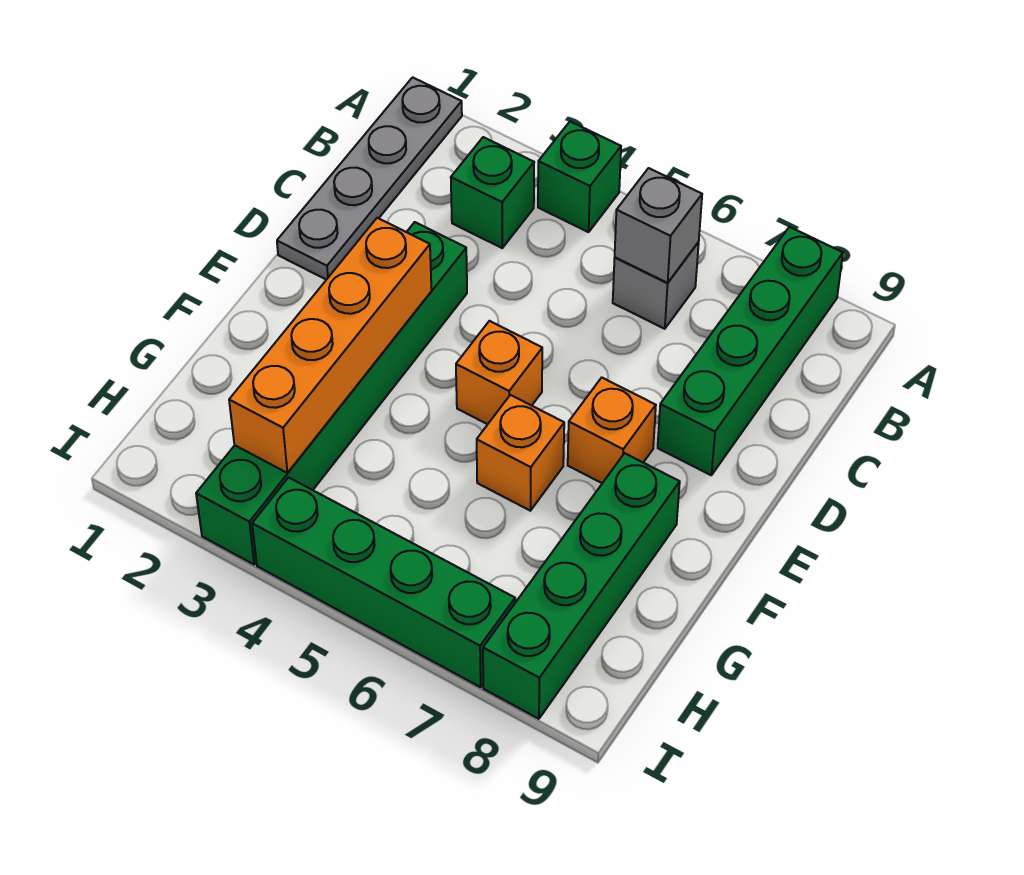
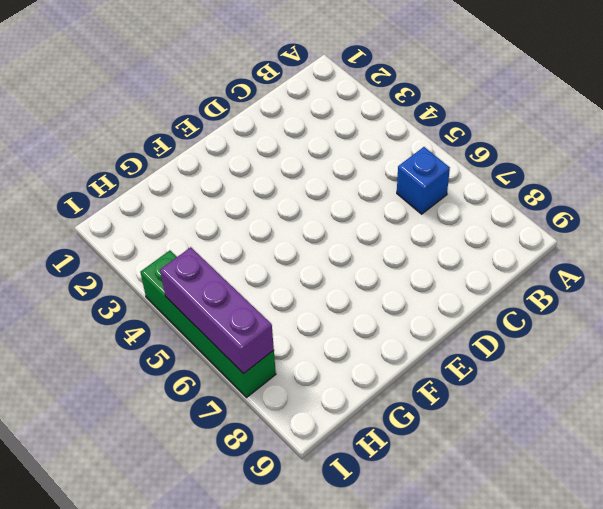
blue 1x1 brick [397,147,450,214] -> grey 1x1 brick [613,242,699,329]
purple 1x3 brick [160,247,274,374] -> none
none -> grey 1x4 plate [277,77,462,280]
none -> green 1x1 brick [538,122,621,232]
none -> green 1x4 brick [658,227,843,475]

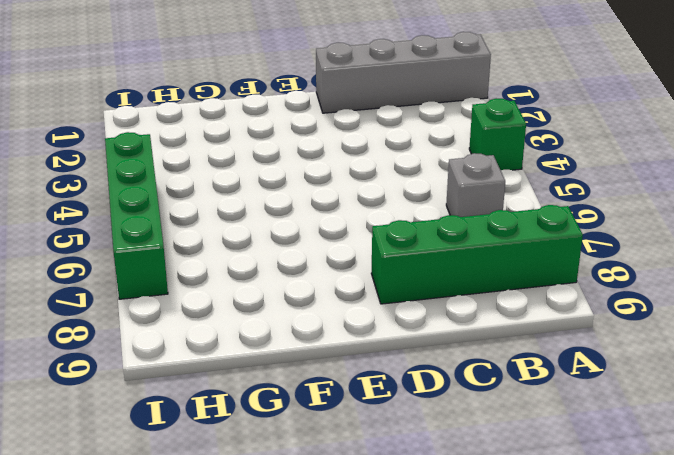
grey 1x4 brick [316,32,491,113] -> grey 1x4 plate [277,77,462,280]
none -> green 1x1 brick [451,137,534,248]
none -> green 1x6 brick [196,222,467,564]
none -> orange 1x1 brick [456,321,542,424]

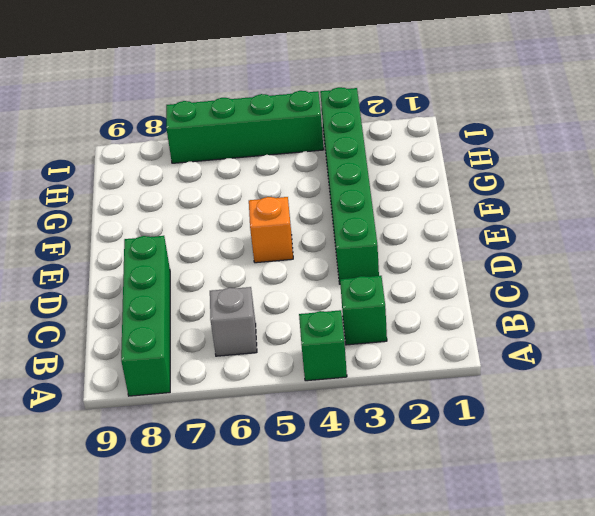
none -> grey 1x4 plate [277,77,462,280]
none -> orange 1x1 brick [568,378,656,483]
none -> orange 1x1 brick [477,395,564,511]

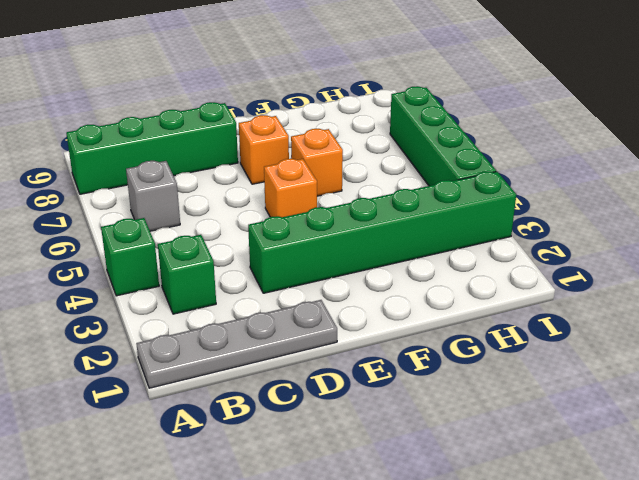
none -> green 1x4 brick [483,453,680,719]
none -> grey 1x1 brick [615,168,702,283]
none -> orange 1x4 brick [229,218,431,473]

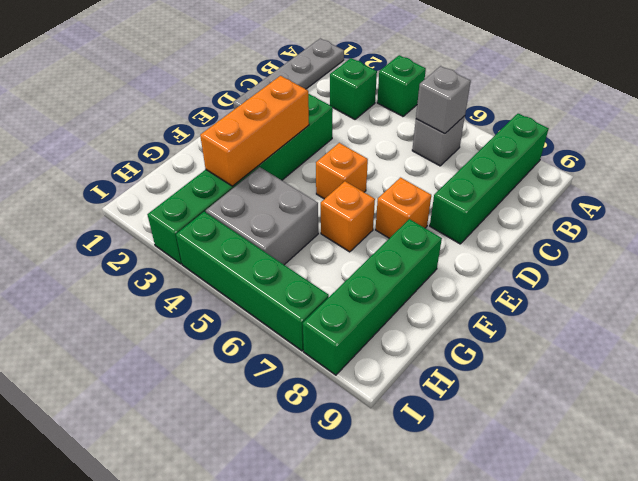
orange 1x3 brick [200,76,309,186] -> orange 1x4 brick [229,218,431,473]
grey 2x2 brick [206,167,318,265] -> none

